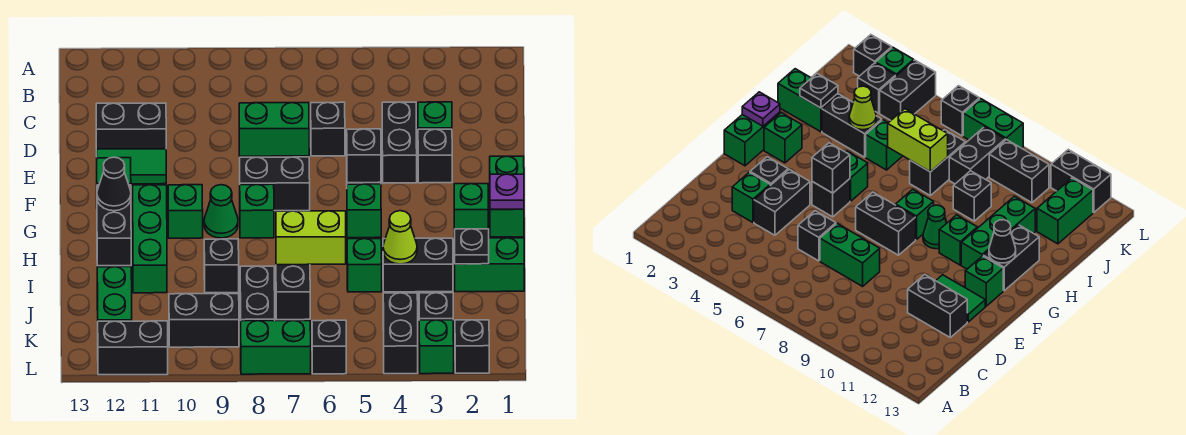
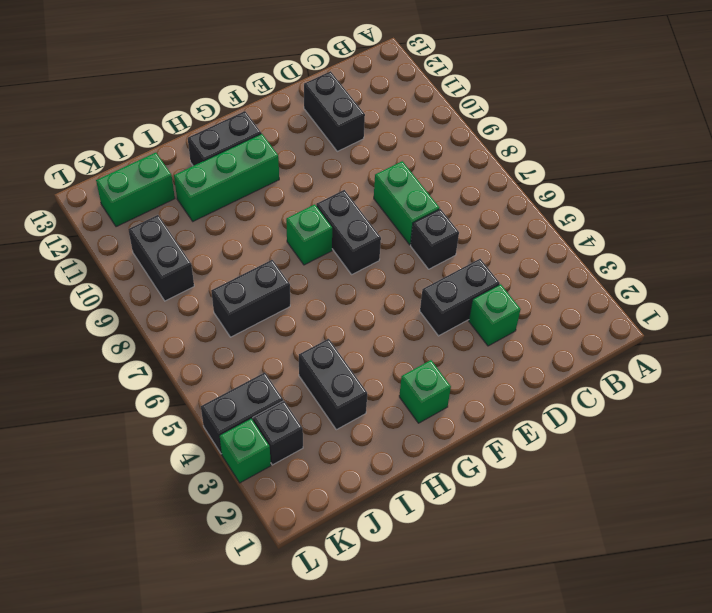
none -> black 1x1 brick [418,129,452,183]
none -> green 1x2 tile [97,149,166,184]
none -> green 1x2 brick [490,156,524,237]
none -> black 1x1 brick [812,179,850,217]

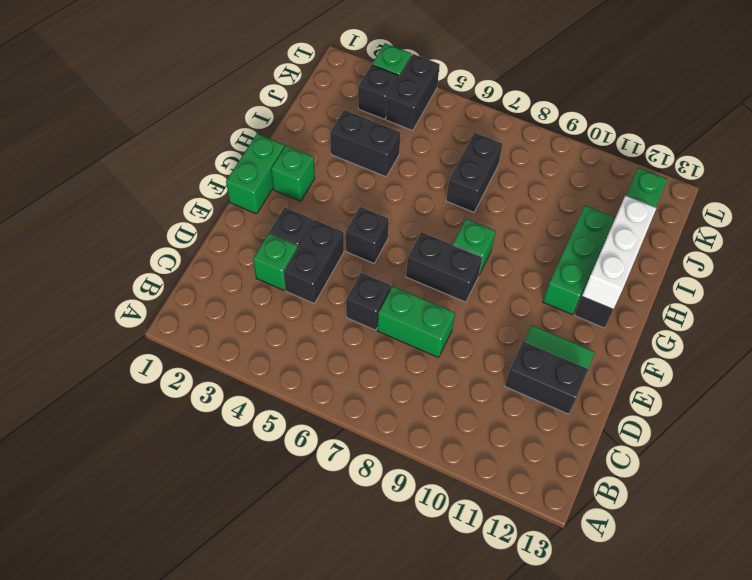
white 1x3 brick [582,196,656,309] -> black 1x1 cone [97,157,131,211]
none -> green 1x1 brick [97,158,131,185]
none -> green 1x1 brick [347,184,381,238]
none -> green 1x1 cone [204,185,238,238]
none -> green 1x1 brick [168,185,203,238]

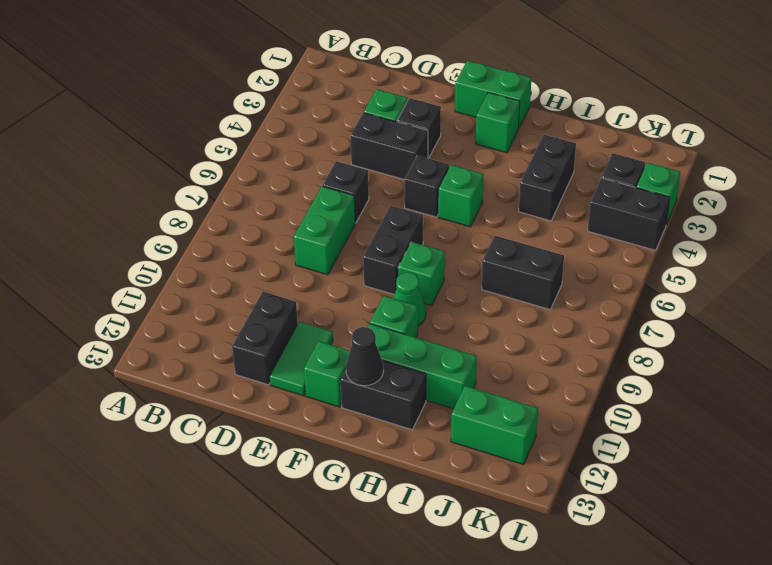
none -> green 1x2 brick [455,238,524,292]
none -> green 1x1 brick [347,239,382,292]
none -> black 1x1 brick [204,239,239,293]
none -> black 1x2 brick [240,266,275,321]

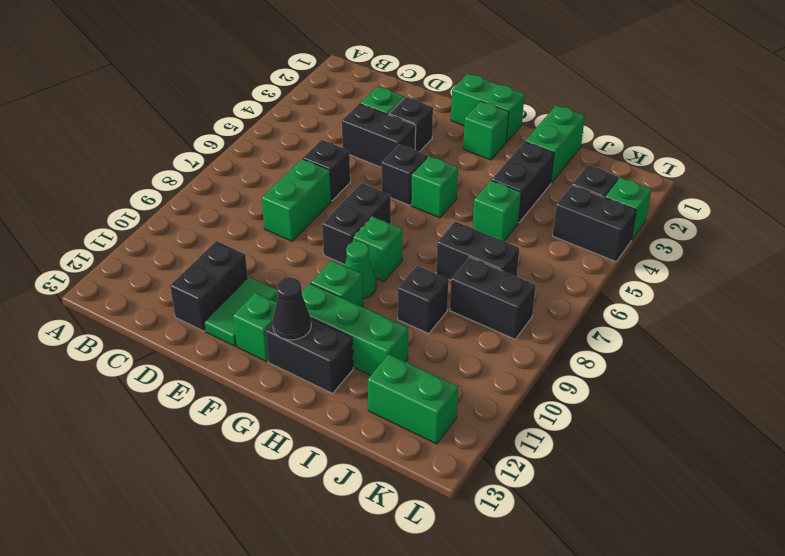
none -> black 1x2 brick [169,294,239,347]
none -> black 1x1 brick [455,320,489,373]
none -> black 1x1 brick [312,320,346,374]
none -> green 1x2 brick [241,321,311,374]

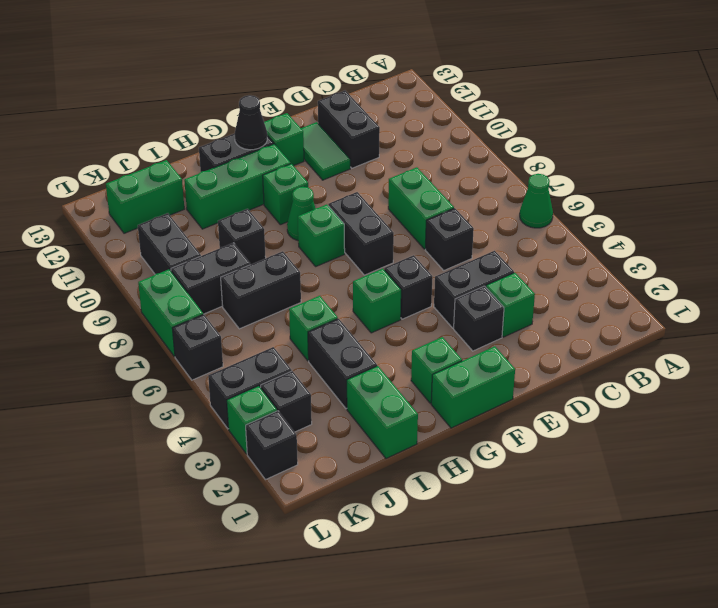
green 1x1 cone [520,174,553,228] -> none
none -> black 1x2 brick [98,321,168,375]
none -> black 1x1 brick [347,129,381,183]
none -> purple 1x1 plate [490,174,524,209]
none -> black 1x1 plate [455,229,489,264]

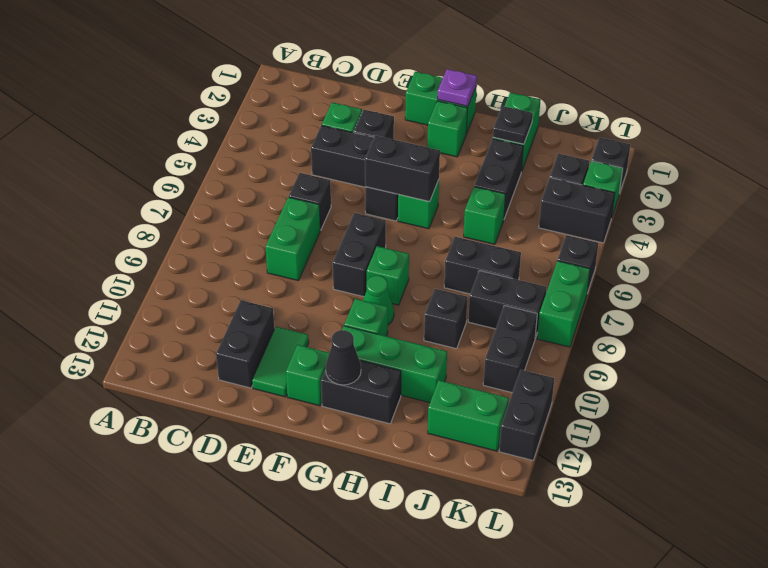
black 1x2 brick [365,136,440,202] -> black 1x1 brick [347,129,381,183]
none -> lime 1x1 cone [383,211,417,264]
none -> lime 1x2 brick [276,211,346,265]

